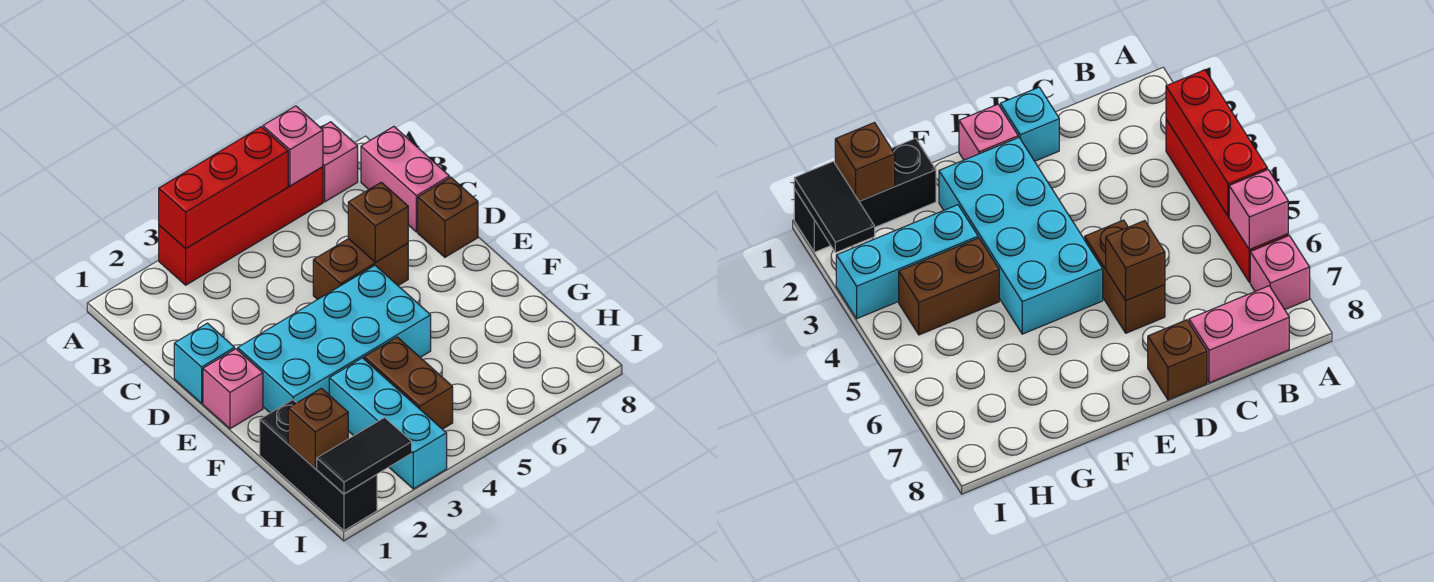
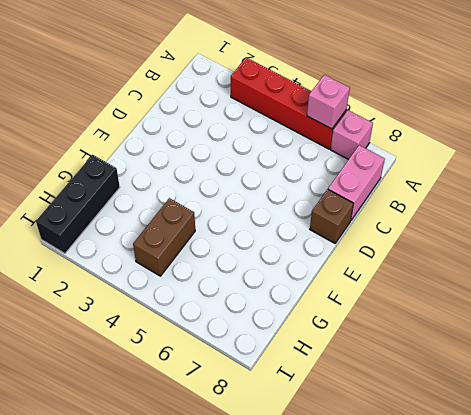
none -> cyan 1x1 brick [174,323,235,403]
none -> brown 1x2 brick [313,239,408,300]
none -> pink 1x1 brick [203,349,263,429]

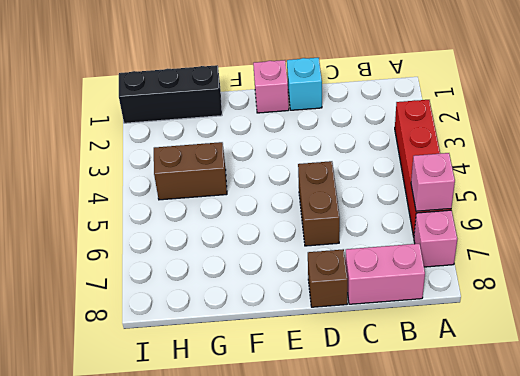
none -> cyan 2x4 brick [238,266,431,413]
none -> cyan 1x3 brick [329,358,447,489]
none -> red 1x3 brick [159,127,288,249]

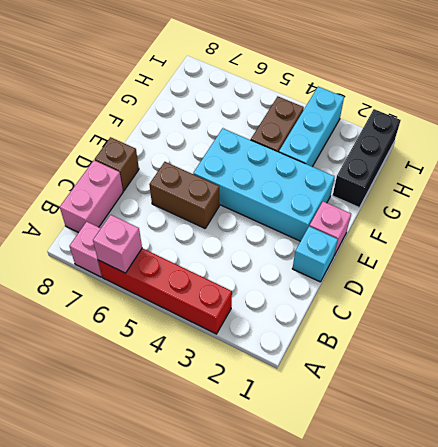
none -> red 1x3 brick [159,127,288,249]
none -> brown 1x1 brick [348,182,408,262]
none -> brown 1x1 brick [288,388,348,468]

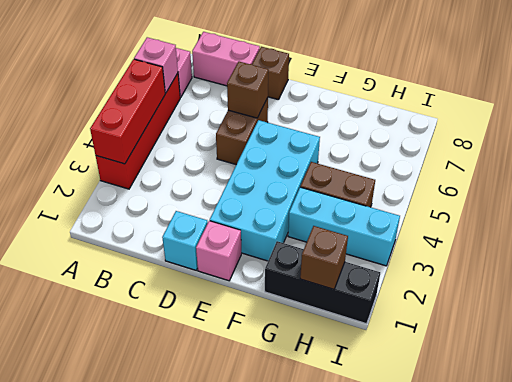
none -> black 1x2 tile [317,417,412,494]

